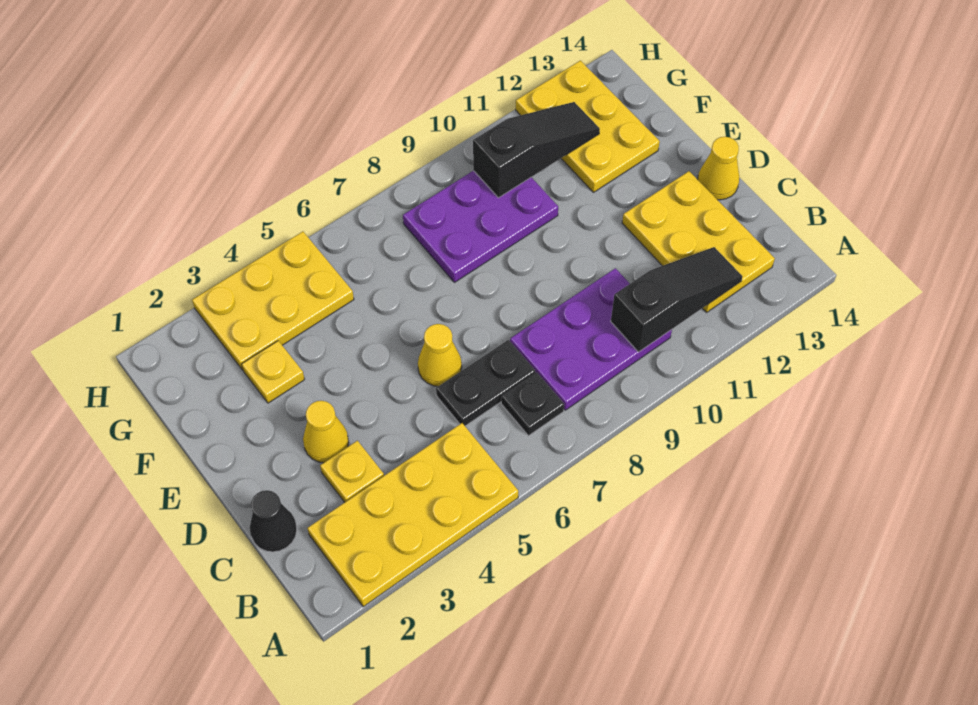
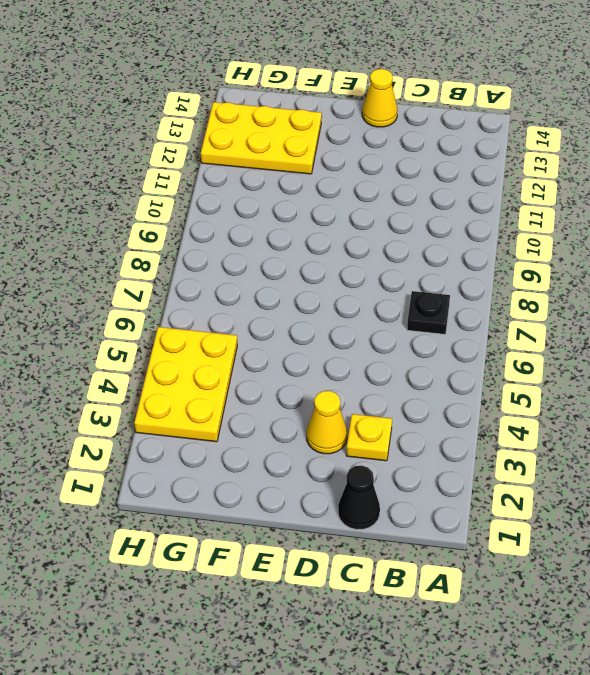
none -> yellow 2x4 plate [307,423,518,607]
none -> purple 2x3 plate [510,268,672,410]
none -> yellow 2x3 plate [622,171,775,312]

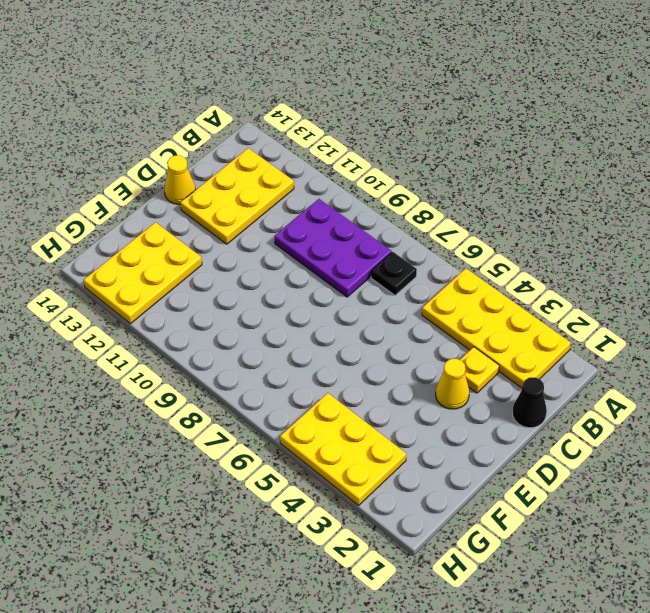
none -> black 1x2 plate [436,340,535,426]
none -> yellow 1x1 cone [418,324,462,386]
none -> yellow 1x1 plate [242,341,305,403]

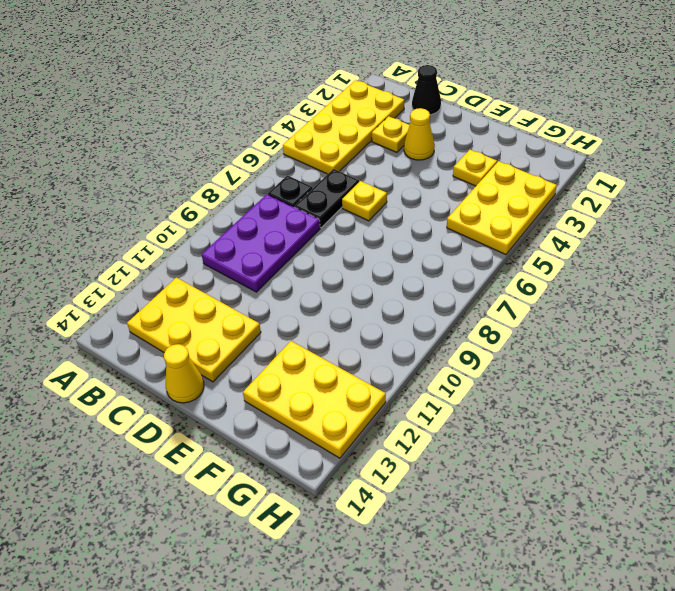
yellow 1x1 plate [342,181,387,221] -> yellow 1x1 cone [418,324,462,386]
none -> purple 2x3 plate [403,171,558,282]
none -> black 1x3 slope [611,247,742,352]
none -> black 1x3 slope [473,102,600,198]

